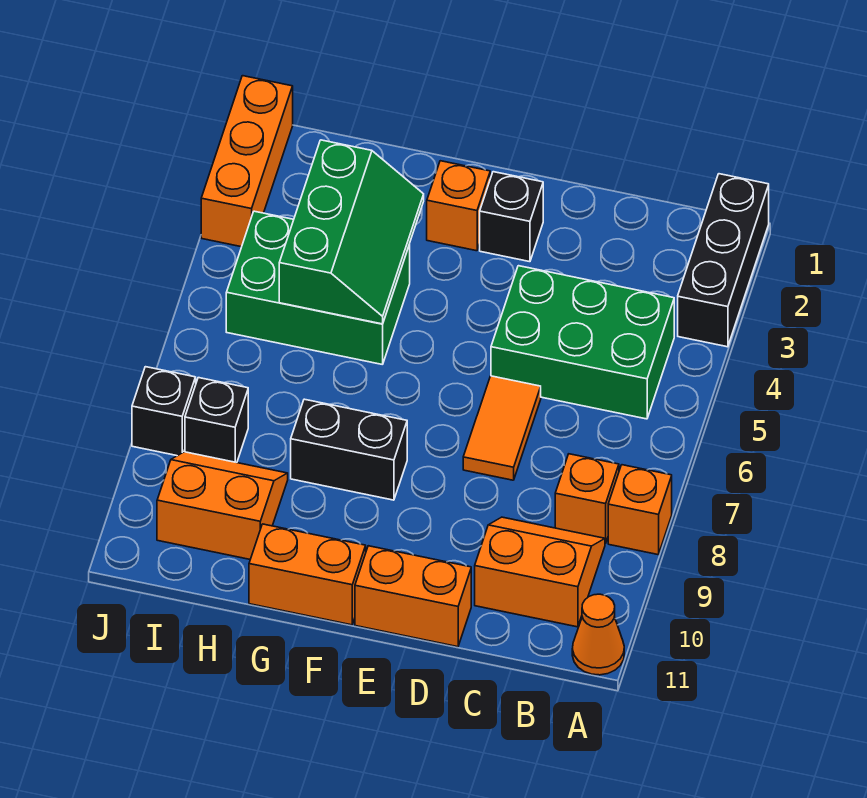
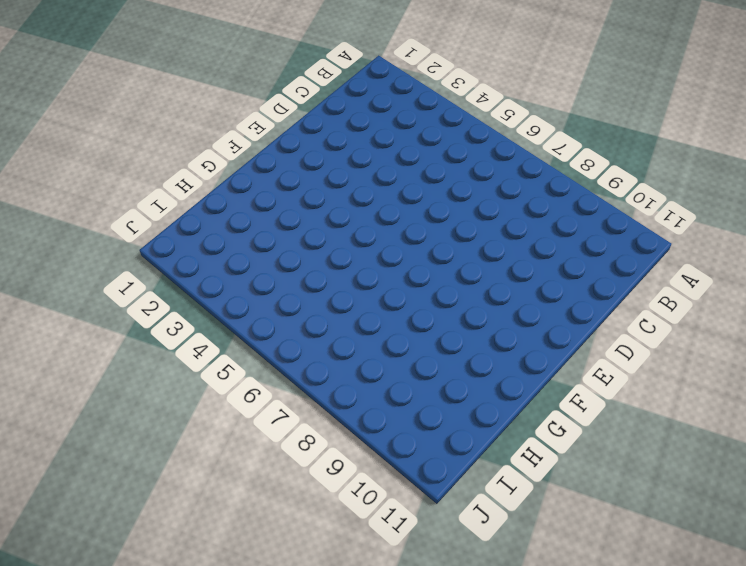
none -> black 1x3 brick [678,174,769,347]
none -> orange 1x1 brick [608,465,672,555]
none -> orange 1x1 cone [572,594,624,675]

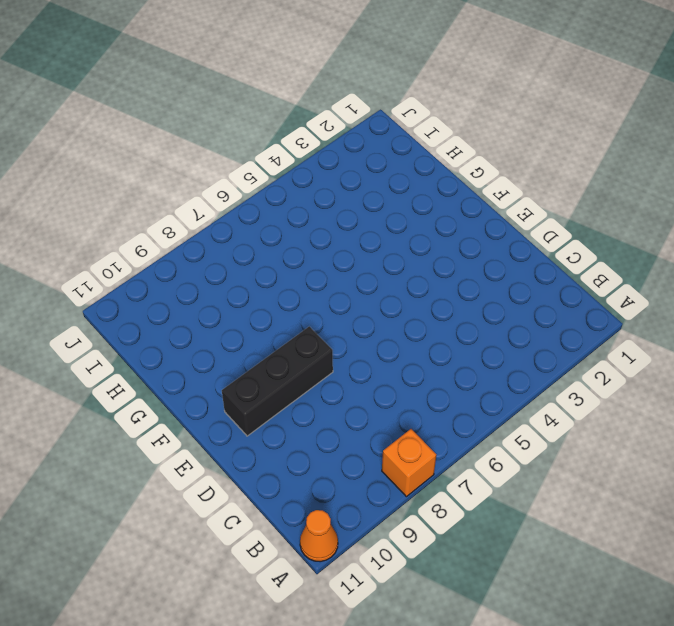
black 1x3 brick [222,326,333,436] -> black 1x3 brick moved to [678,174,769,347]
none -> green 2x3 brick [491,266,674,419]
none -> orange 1x1 brick [555,454,619,544]
none -> orange 2x2 slope [475,517,605,627]

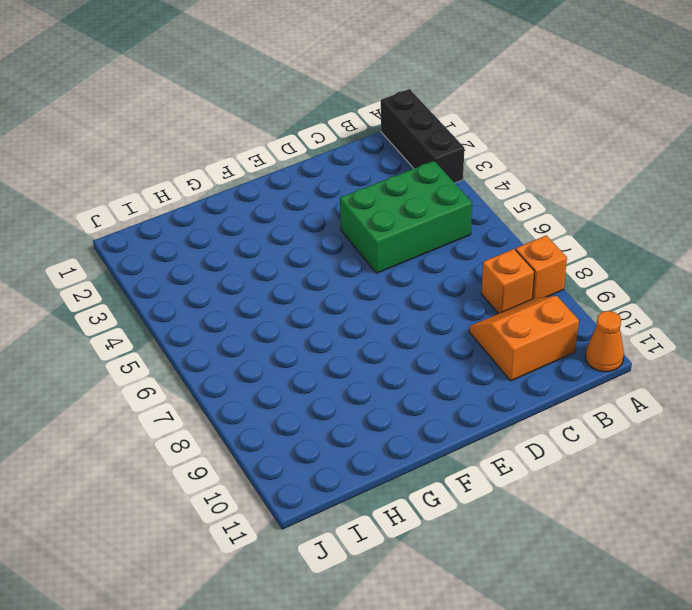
none -> orange 1x2 tile [463,376,541,480]
none -> orange 1x2 brick [355,546,471,647]
none -> black 1x1 brick [480,172,543,262]

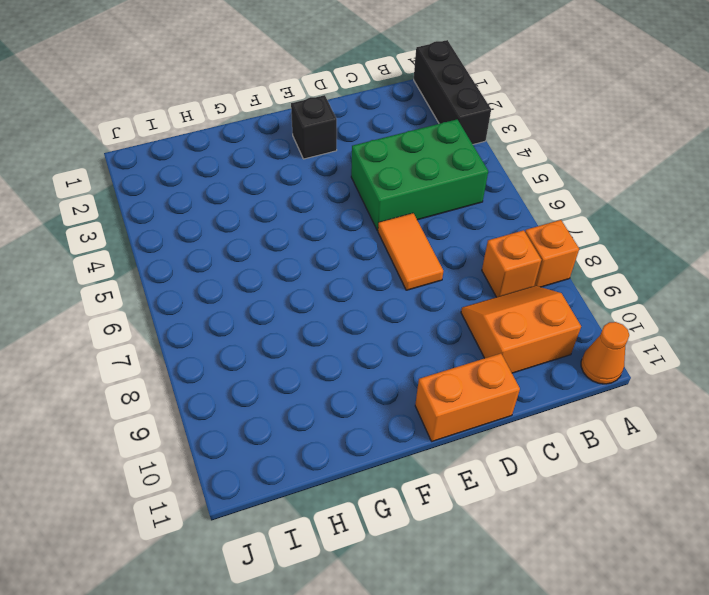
none -> orange 1x1 brick [427,161,490,251]
none -> black 1x2 brick [291,399,407,500]
none -> orange 1x2 brick [249,524,366,625]

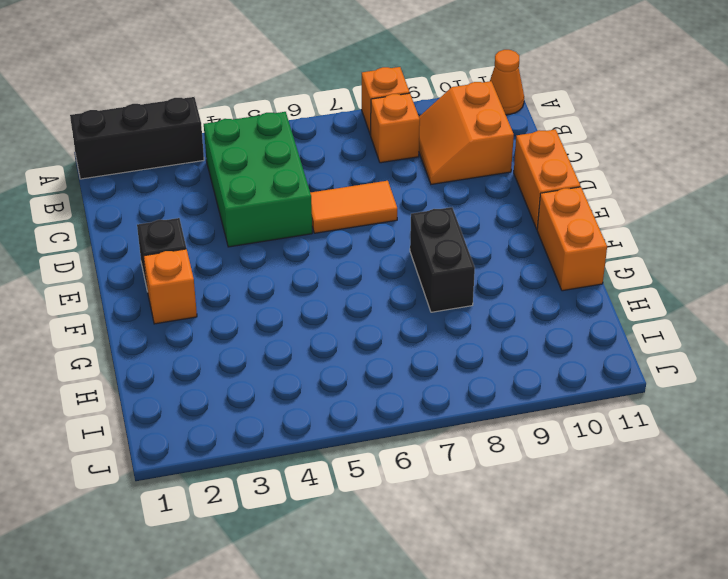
none -> green 2x3 brick [226,211,410,365]
none -> orange 2x2 slope [157,452,288,559]
none -> black 1x1 brick [185,378,248,463]

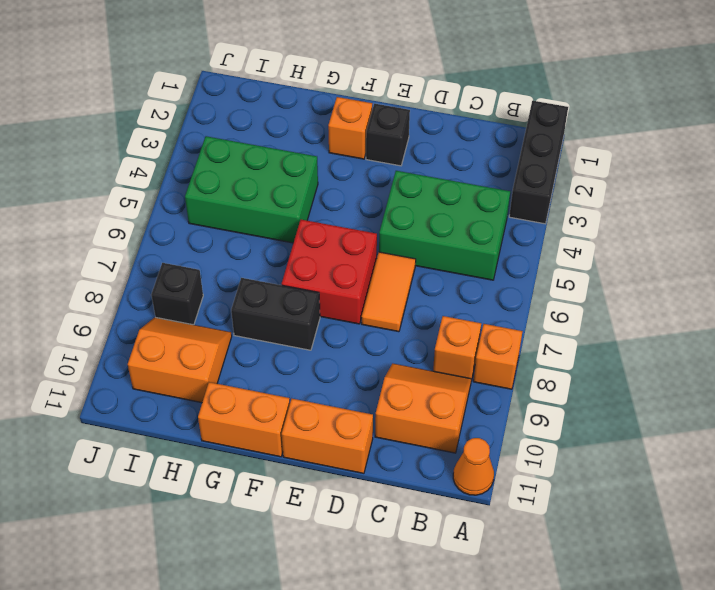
red 2x2 brick [282,220,377,324] -> none
none -> orange 1x3 brick [201,76,293,247]
none -> black 1x1 brick [132,367,196,456]
none -> green 2x3 slope [279,140,424,324]

